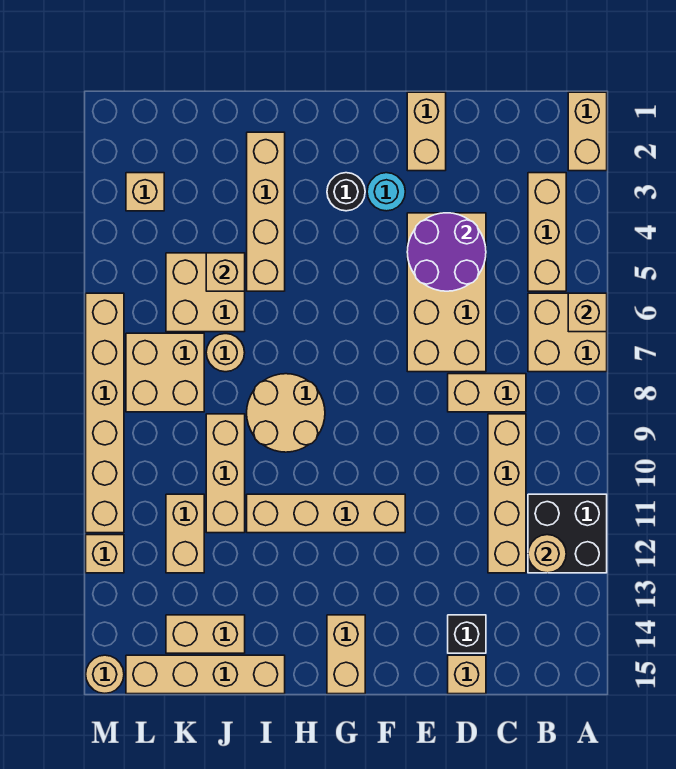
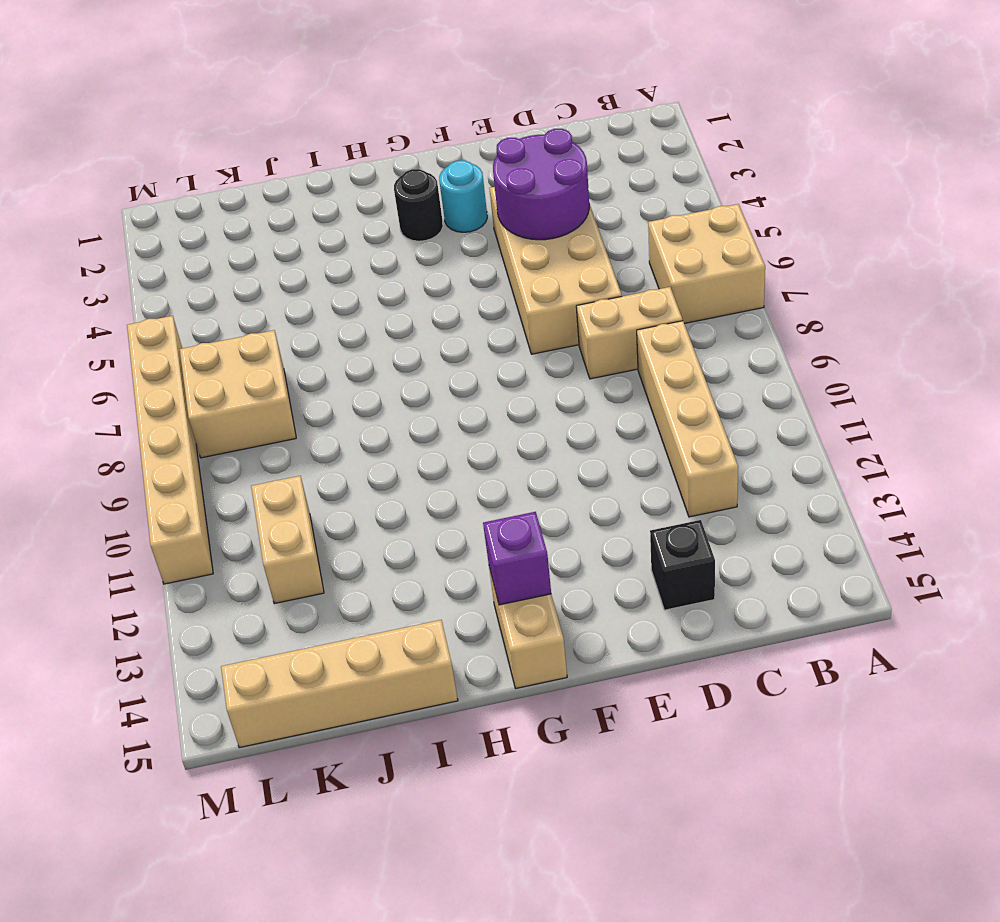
purple 1x1 brick [483,512,551,605] -> none
none -> tan 1x2 brick [568,92,607,171]
none -> black 2x2 brick [528,494,607,573]
none -> tan 1x3 brick [528,173,566,291]
none -> tan 1x1 brick [448,655,486,694]

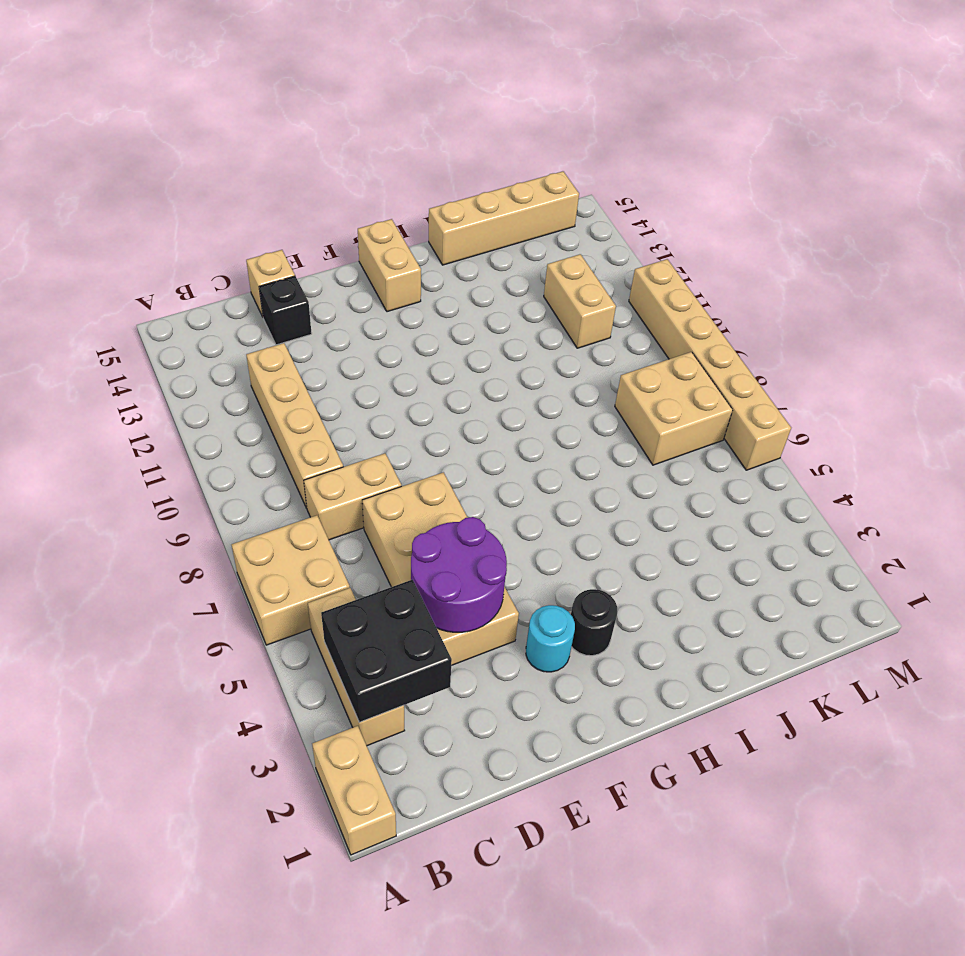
black 2x2 brick [321,580,452,722] -> black 2x2 brick moved to [528,494,607,573]
none -> tan 1x2 brick [407,92,446,171]
none -> tan 1x4 brick [247,494,405,533]
none -> tan 2x2 round brick [247,374,325,452]
none -> tan 1x4 brick [247,132,285,291]

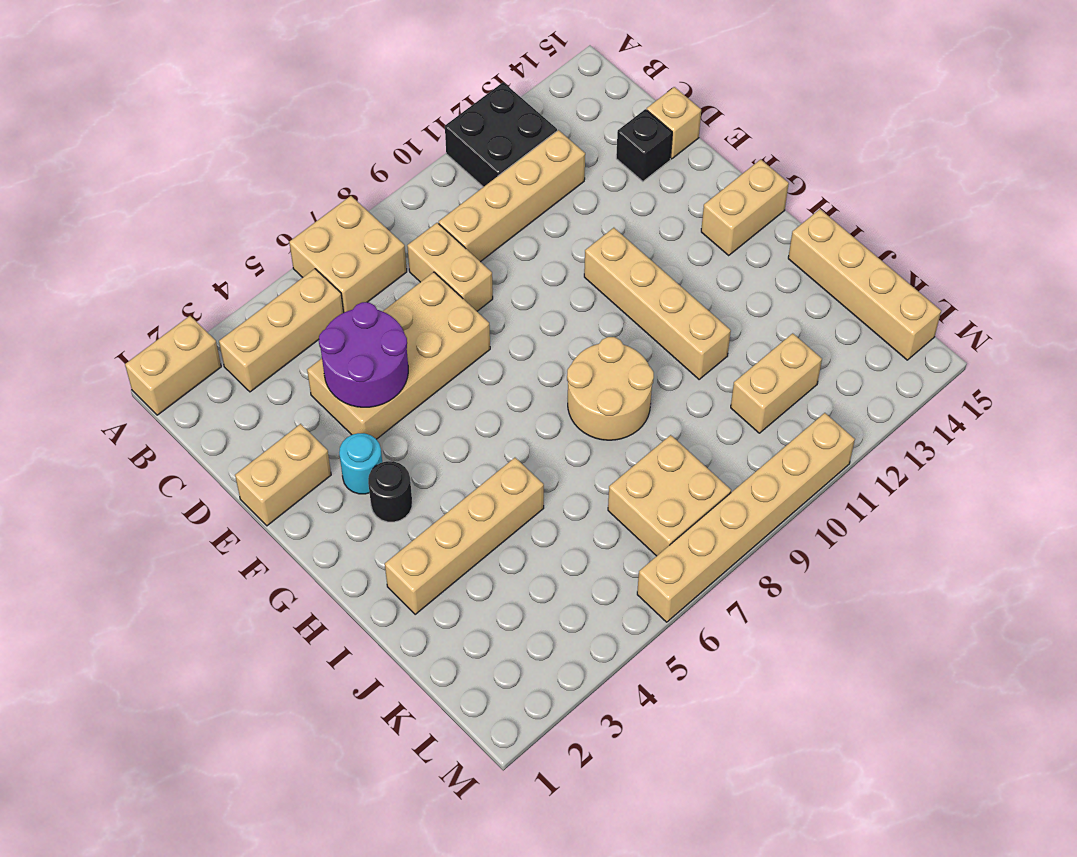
none -> tan 2x2 brick [166,253,245,332]
none -> tan 1x1 round brick [206,334,245,372]
none -> tan 1x3 brick [206,414,245,533]
none -> tan 1x2 brick [166,615,245,653]

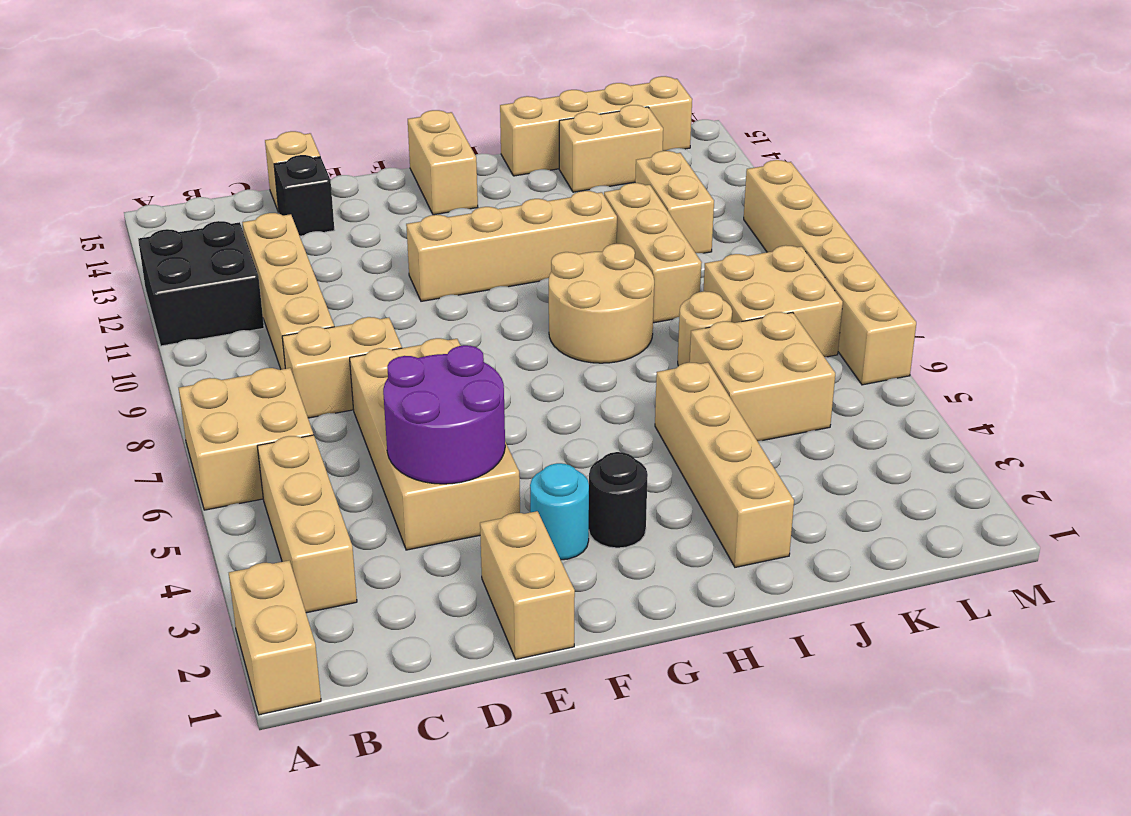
none -> tan 1x1 brick [126,173,164,211]
none -> tan 1x1 brick [86,535,124,573]
none -> tan 1x1 round brick [86,655,124,693]
none -> tan 1x1 brick [568,293,607,332]

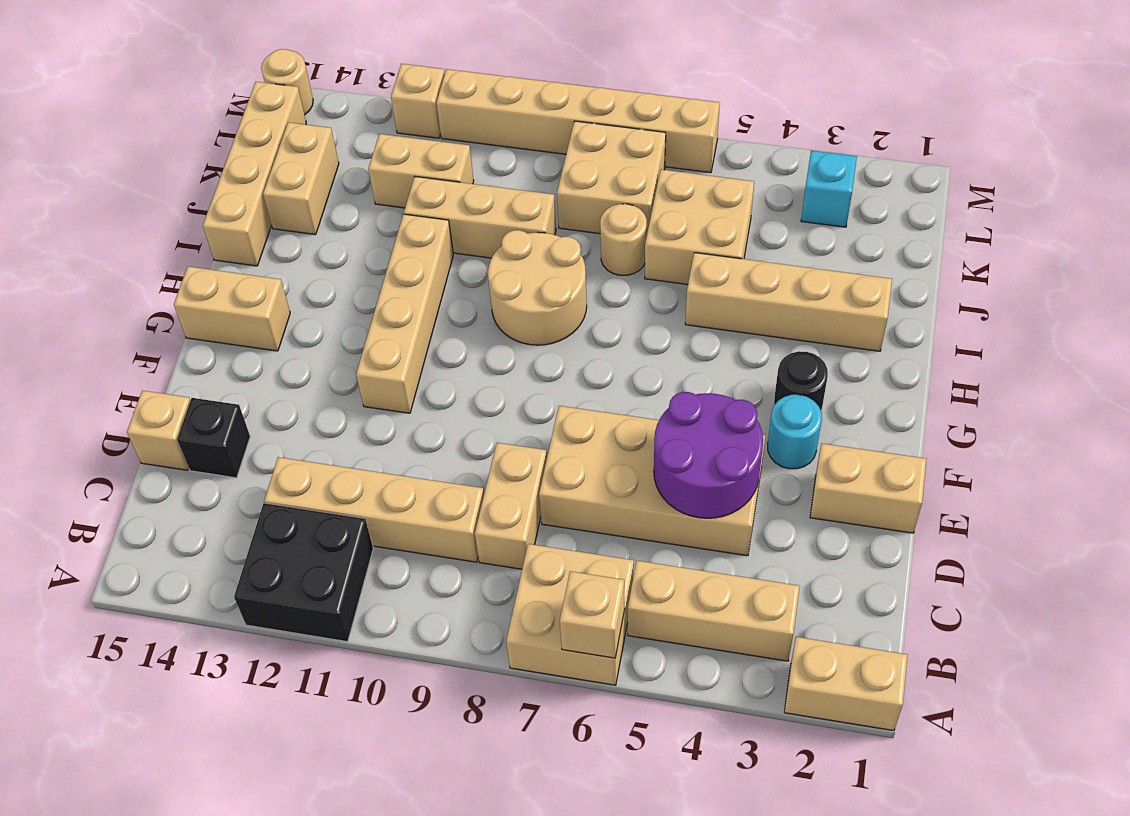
cyan 1x1 brick [801,150,857,227] -> tan 1x1 brick [126,173,164,211]
none -> tan 1x1 round brick [528,535,566,573]
none -> tan 1x1 brick [206,253,245,291]

